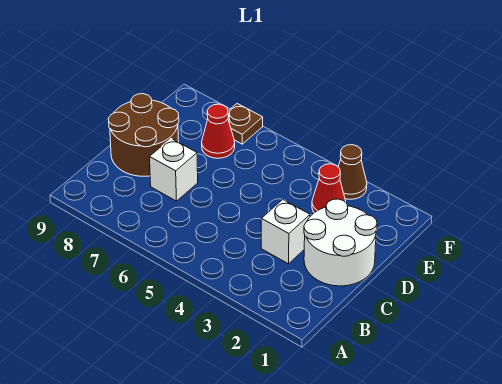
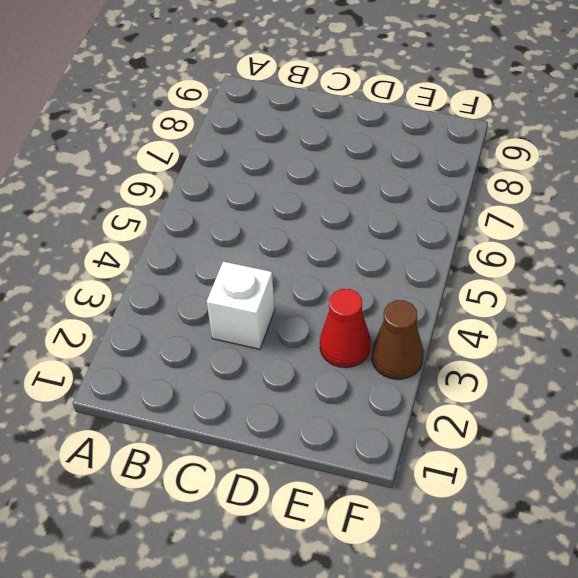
none -> white 2x2 round brick [304,199,377,286]
none -> white 1x1 brick [150,139,198,201]

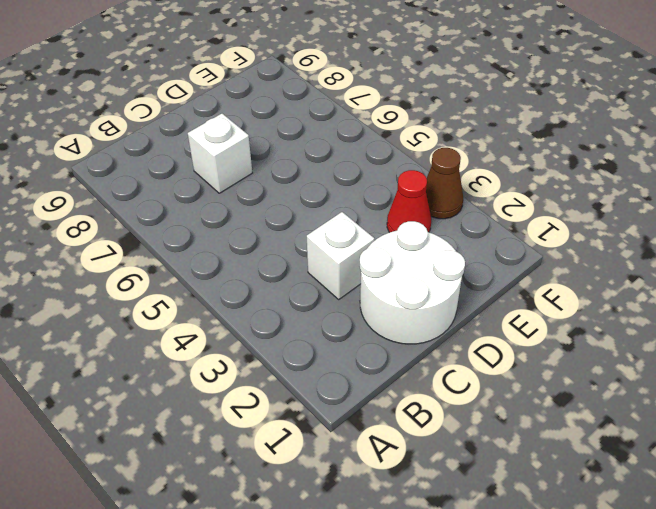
none -> brown 2x2 round brick [108,94,179,176]
none -> red 1x1 cone [202,104,235,158]

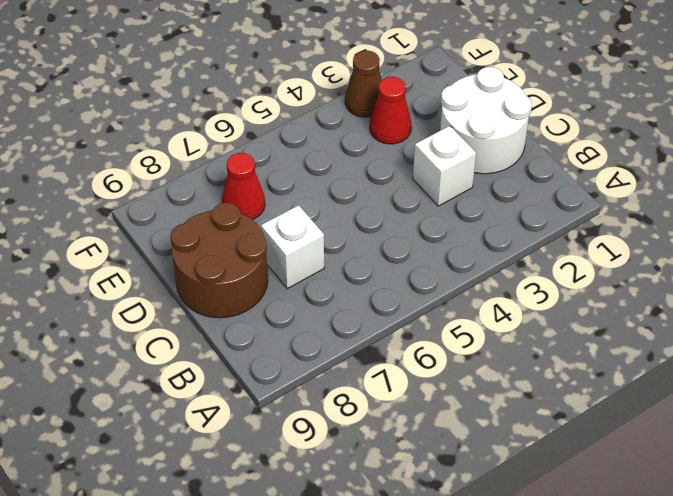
none -> brown 1x1 plate [228,104,263,144]

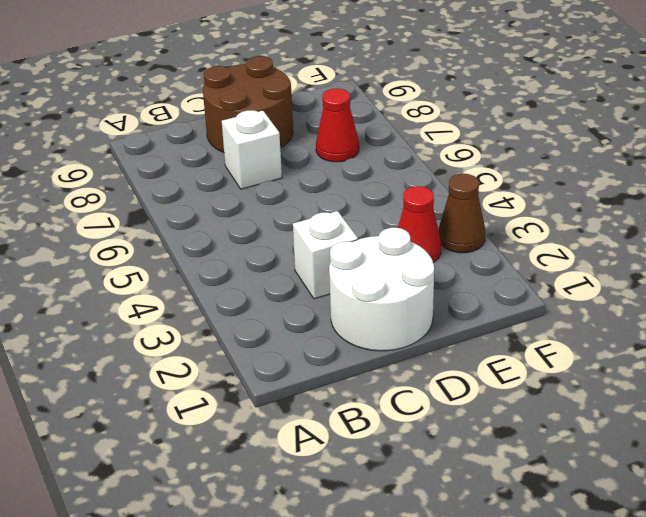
none -> brown 1x1 plate [228,104,263,144]

